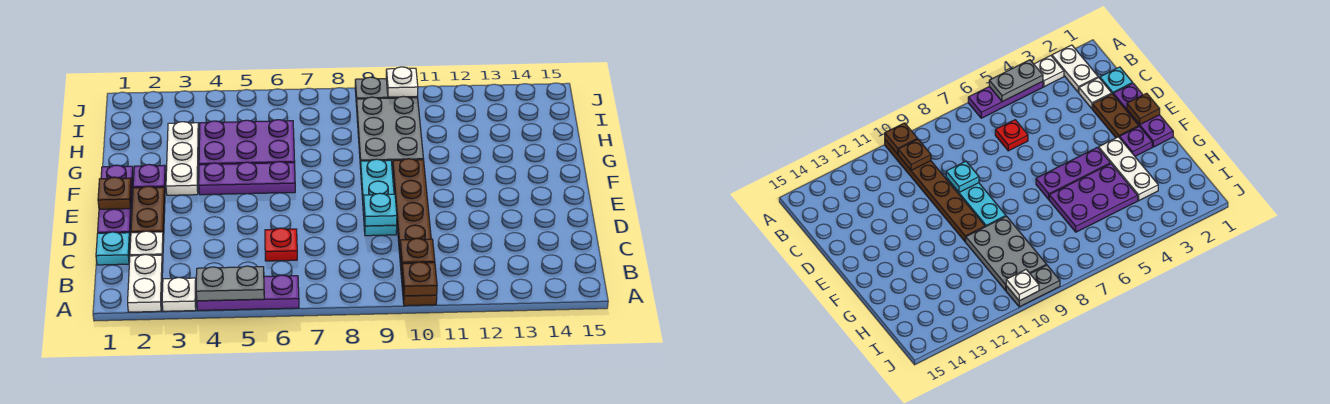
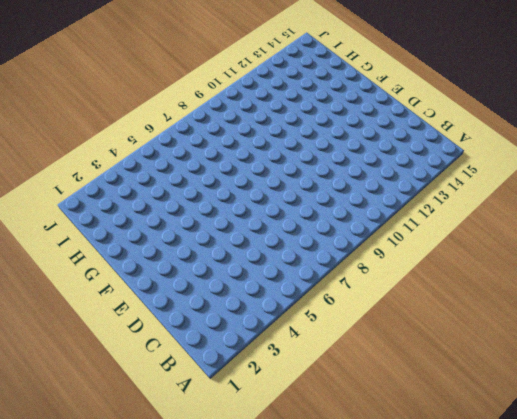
none -> white 1x2 plate [128,255,163,312]
none -> white 1x1 plate [162,277,196,311]
none -> purple 1x3 plate [197,275,299,311]

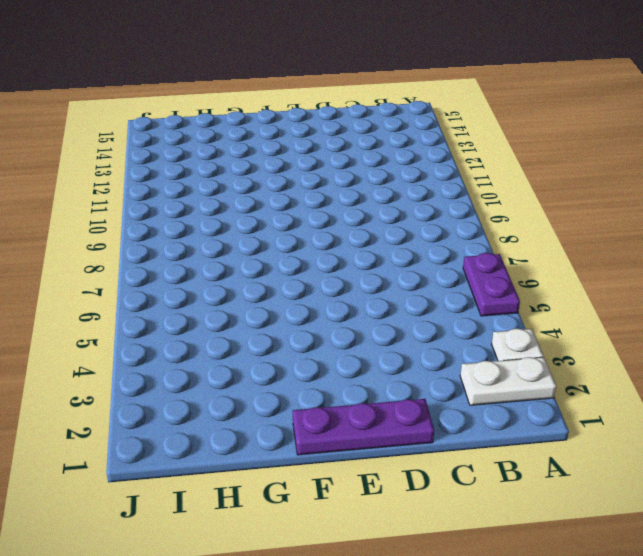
purple 1x2 plate [463,253,520,316] -> purple 1x3 plate [197,275,299,311]
none -> brown 1x6 plate [393,159,437,306]
none -> cyan 1x1 plate [96,232,130,265]
none -> white 1x1 plate [130,231,164,260]

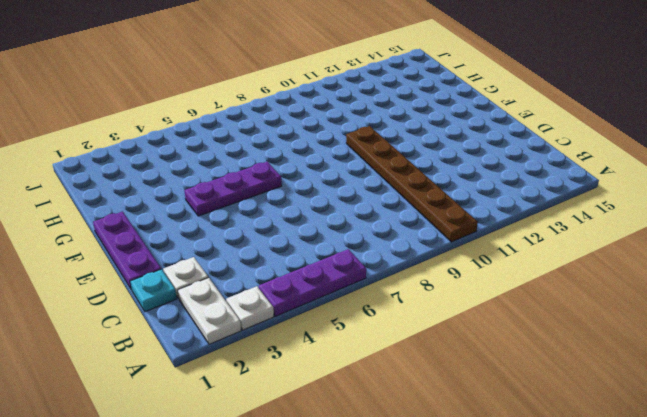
none -> red 1x1 plate [265,228,297,261]
none -> brown 1x2 plate [131,186,165,240]
none -> cyan 1x3 plate [361,159,397,236]

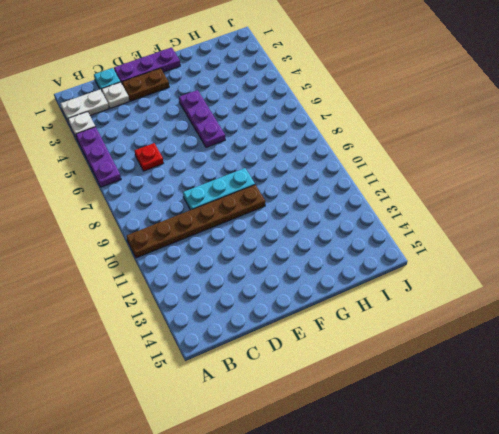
none -> purple 1x1 plate [133,164,166,189]
none -> white 1x3 plate [166,122,199,195]
none -> purple 2x3 plate [199,120,295,165]

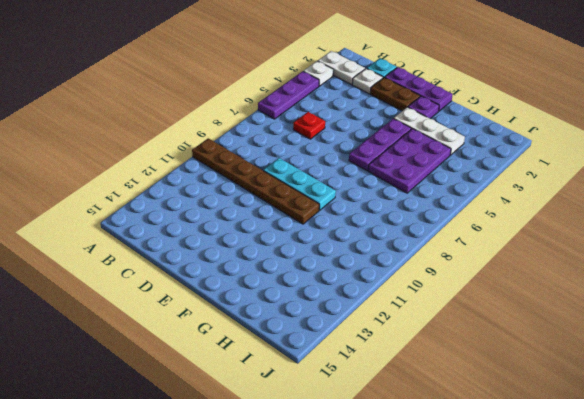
none -> grey 2x3 plate [357,96,424,169]
none -> grey 1x2 plate [355,77,418,107]
none -> grey 1x2 plate [196,266,264,301]

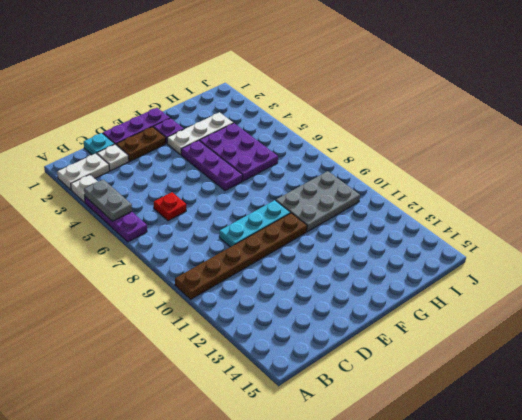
none -> grey 1x2 plate [355,77,418,107]
none -> brown 1x1 plate [402,262,437,296]
none -> brown 1x1 plate [400,238,435,266]

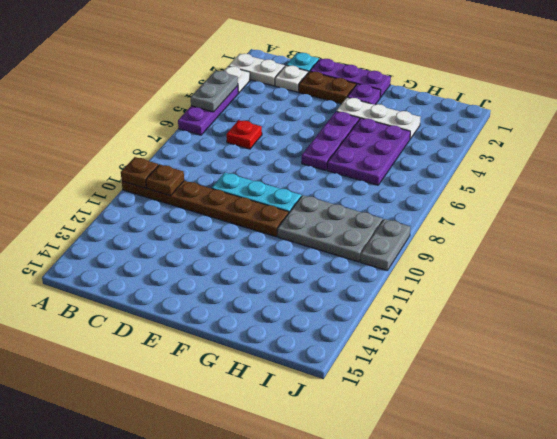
none -> cyan 1x1 plate [364,193,397,226]
none -> brown 1x1 plate [98,177,132,209]
none -> white 1x1 plate [386,67,418,97]

